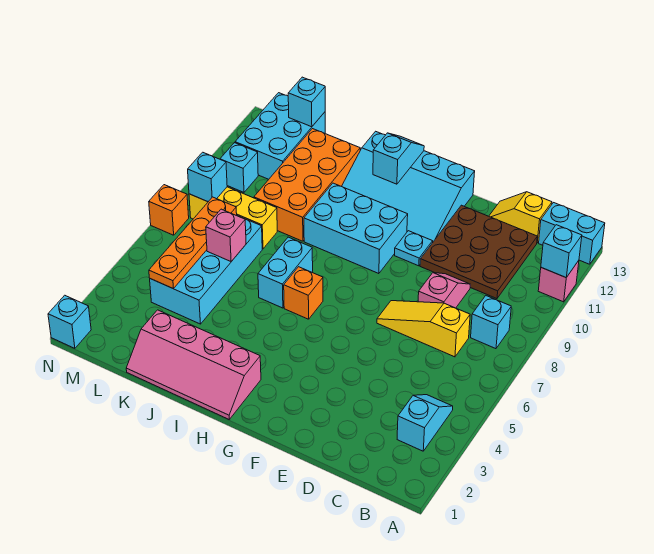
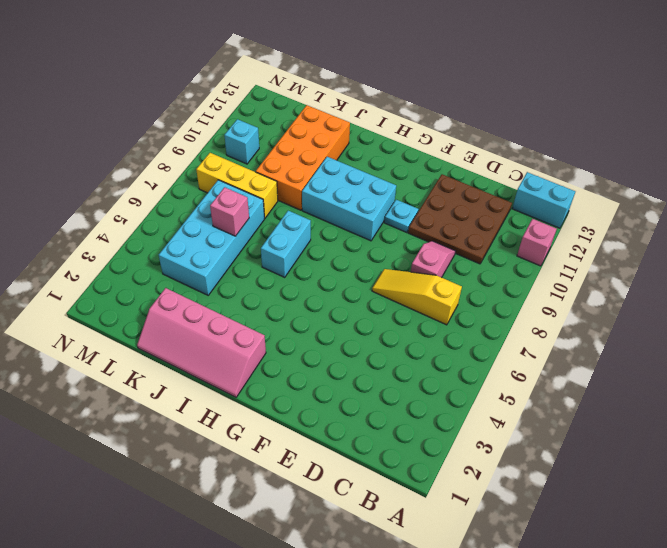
none -> cyan 1x2 slope [397,395,453,451]
none -> cyan 1x1 brick [471,296,511,349]
none -> yellow 1x2 slope [489,192,552,243]

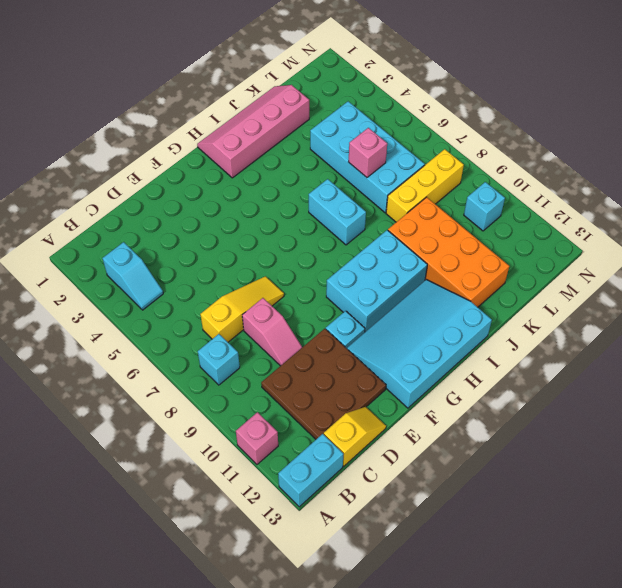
none -> orange 1x1 brick [284,267,323,319]
none -> cyan 2x3 brick [235,93,325,179]
none -> cyan 1x1 brick [48,295,91,348]

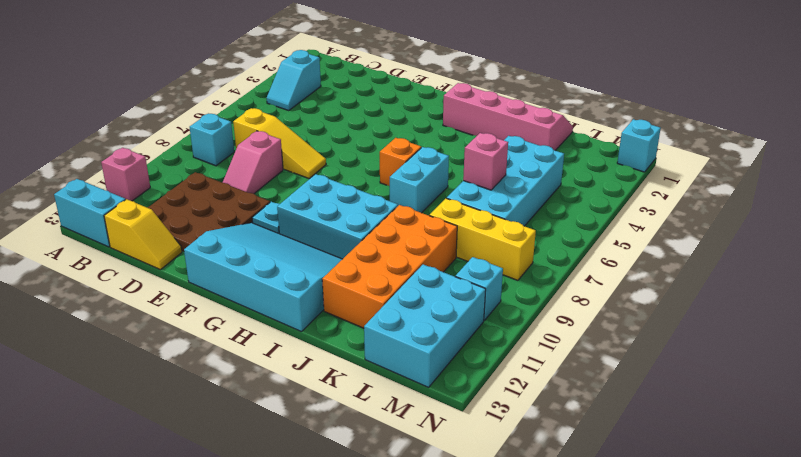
none -> orange 1x1 brick [149,185,189,235]
none -> cyan 1x1 brick [541,225,582,277]
none -> cyan 1x2 slope [373,133,424,184]

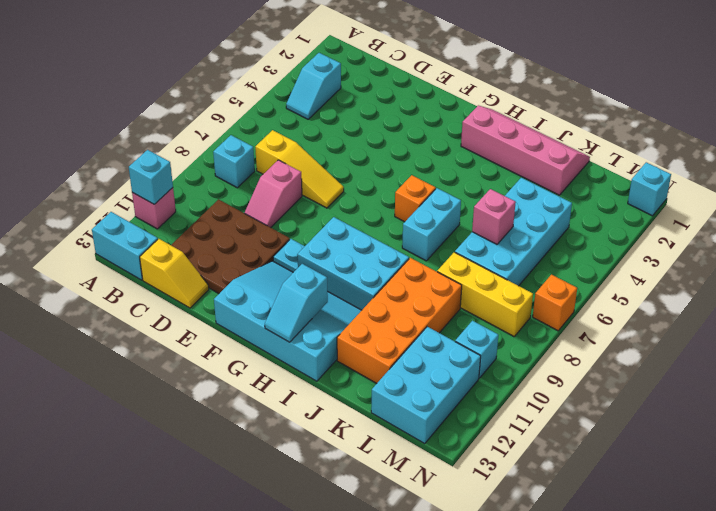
none -> orange 1x4 plate [149,197,237,289]
none -> cyan 1x1 brick [288,77,325,127]
none -> cyan 1x1 brick [188,152,227,202]

